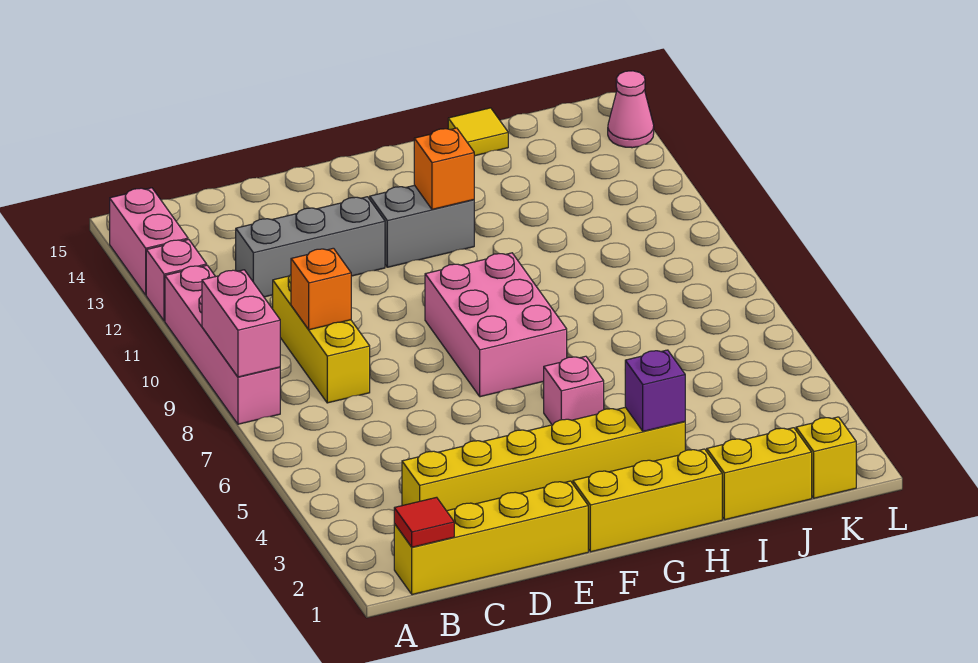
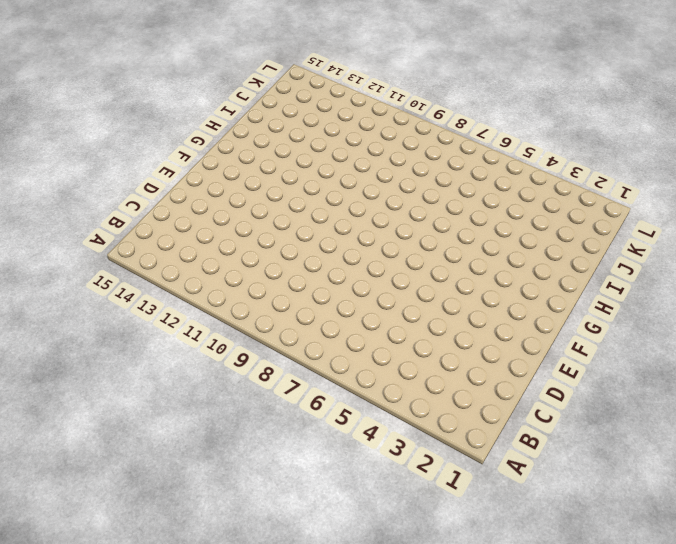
none -> pink 1x4 brick [165,265,280,424]
none -> pink 1x1 brick [146,240,207,321]
none -> pink 1x2 brick [110,188,188,295]

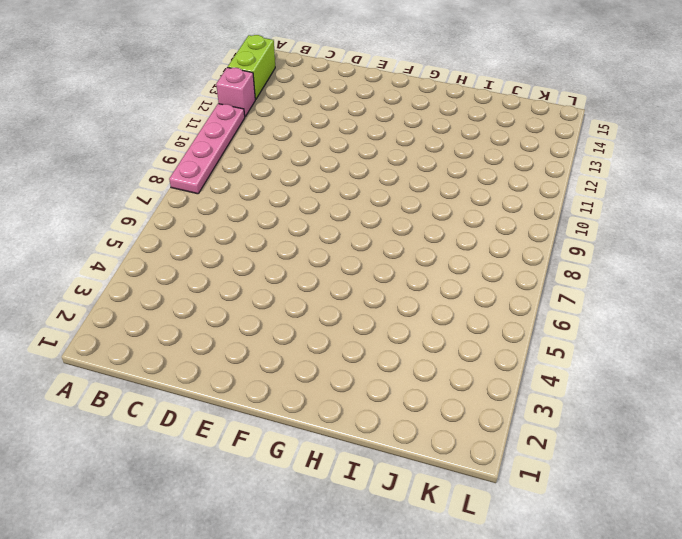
pink 1x4 plate [169,104,245,194] -> pink 1x4 brick [165,265,280,424]
lime 1x2 brick [228,35,275,100] -> pink 1x2 brick [110,188,188,295]
none -> yellow 1x4 brick [394,481,588,595]
none -> yellow 1x6 brick [402,407,686,511]
none -> yellow 1x3 brick [273,275,370,403]

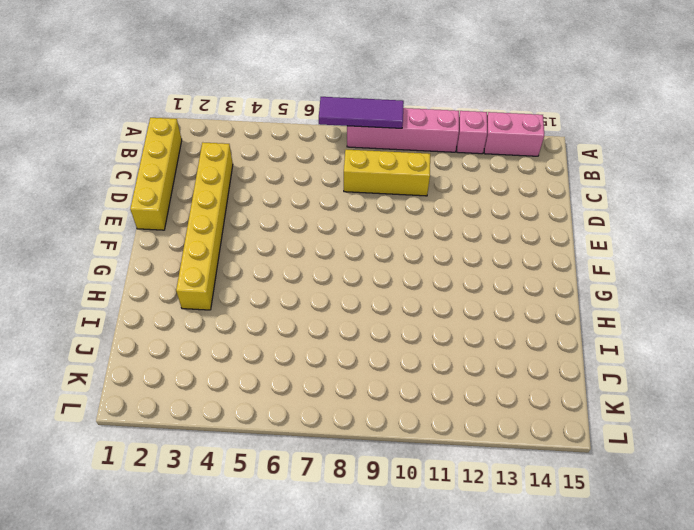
purple 1x3 tile [319,97,404,128] -> pink 1x2 brick [202,270,280,377]
none -> grey 1x3 brick [236,197,385,297]
none -> yellow 1x3 brick [573,449,722,552]
none -> pink 2x3 brick [425,253,567,397]

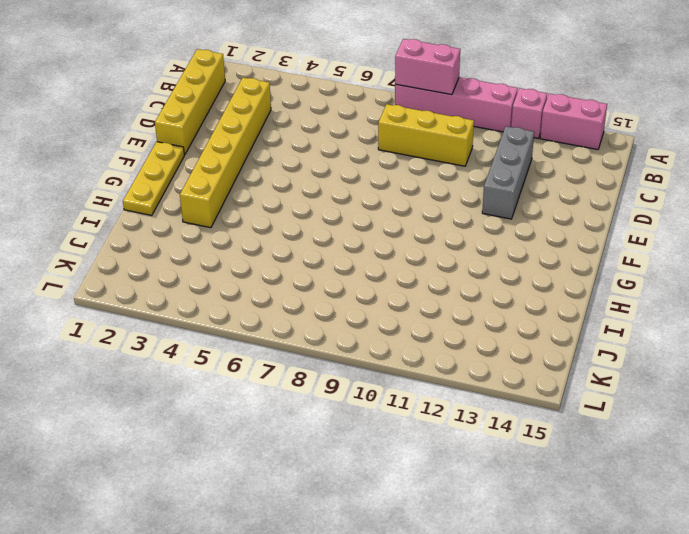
yellow 1x3 plate [123,142,184,215] -> yellow 1x3 brick [573,449,722,552]
none -> pink 2x3 brick [425,253,567,397]
none -> grey 1x2 brick [370,185,474,267]
none -> pink 1x1 brick [544,356,604,425]

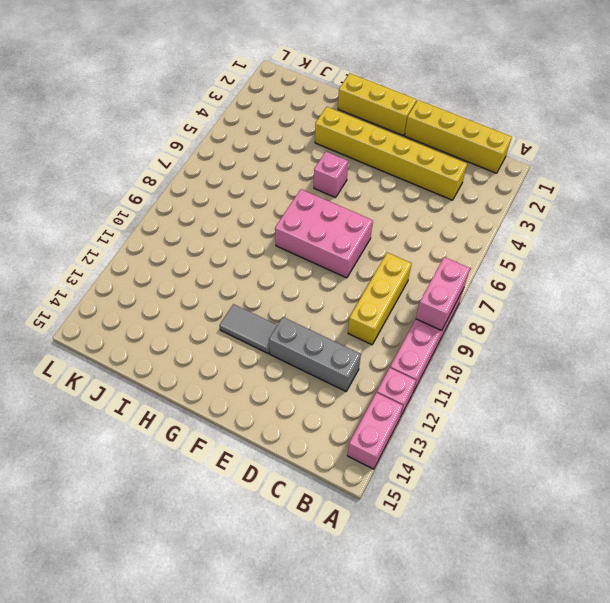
pink 2x3 brick [275,189,373,278] -> pink 2x3 brick turned to [425,253,567,397]
grey 1x2 tile [219,304,277,354] -> grey 1x2 brick [370,185,474,267]
none -> yellow 1x2 brick [707,428,812,520]
none -> yellow 1x1 tile [448,108,508,156]
none -> yellow 1x1 brick [796,417,856,498]

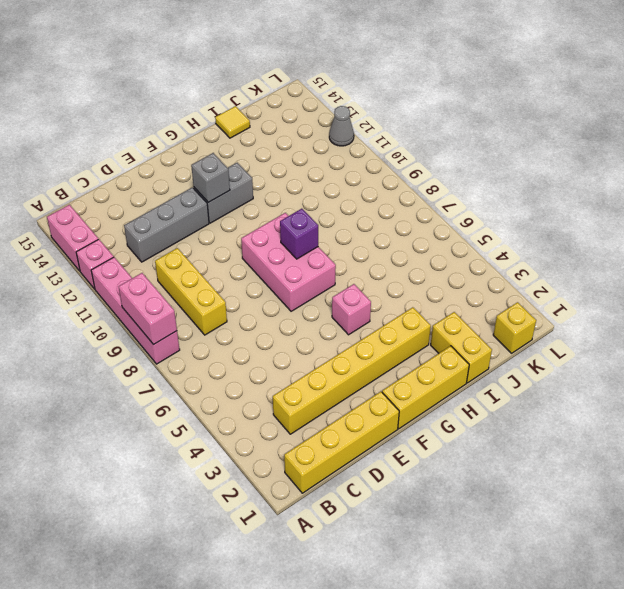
grey 1x1 brick [191,153,230,202] -> none
purple 1x1 brick [280,209,318,259] -> purple 1x1 brick moved to [625,350,685,431]
yellow 1x2 brick [431,312,492,383] -> yellow 1x2 brick turned to [707,428,812,520]
grey 1x1 cone [329,106,354,146] -> none
none -> pink 1x1 cone [608,71,654,148]
none -> red 1x1 tile [394,497,454,547]
none -> orange 1x1 brick [291,248,351,330]

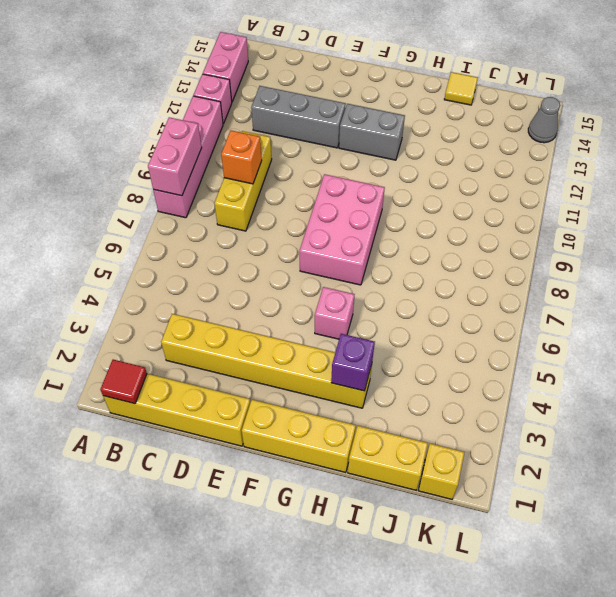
grey 1x1 cone [528,97,560,143] -> pink 1x1 cone [608,71,654,148]
none -> orange 1x1 brick [414,128,474,209]

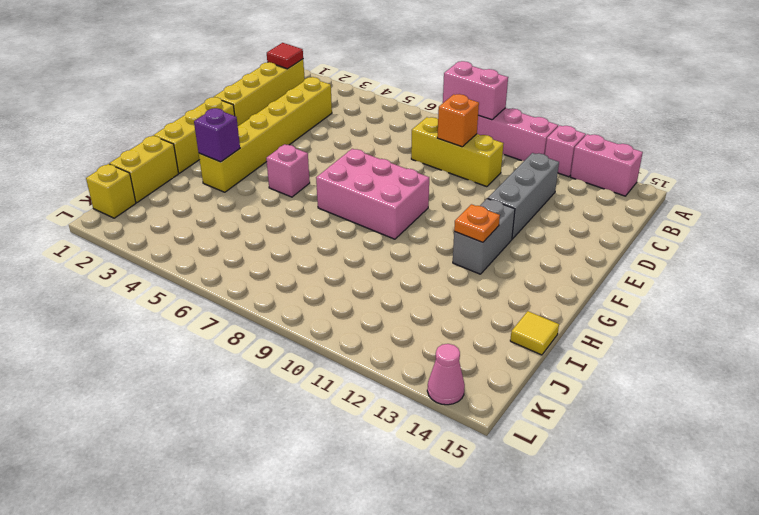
orange 1x1 plate [454,204,500,242] -> orange 1x1 brick [414,128,474,209]

